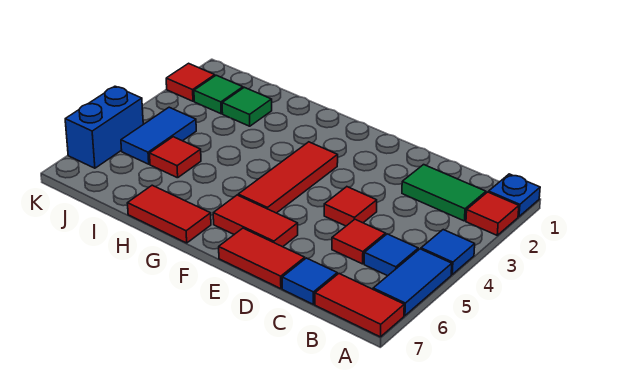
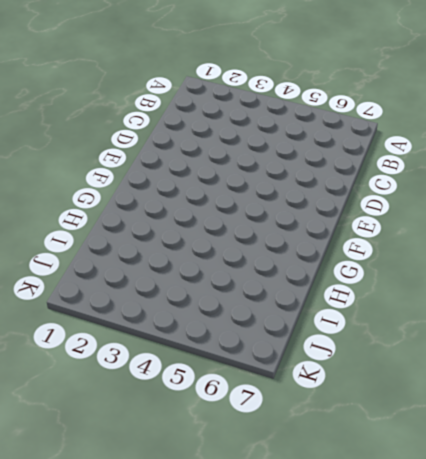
none -> blue 1x1 plate [489,174,540,217]
none -> red 1x1 tile [466,192,519,235]
none -> blue 1x1 tile [421,230,475,274]

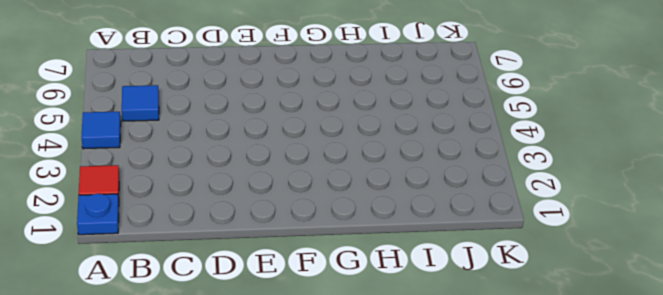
none -> blue 1x2 tile [373,249,452,316]
none -> red 1x2 tile [315,274,404,337]
none -> green 1x2 tile [402,165,486,221]

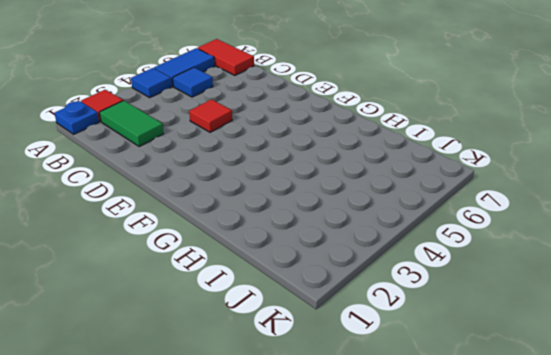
none -> red 1x1 tile [332,219,386,264]
none -> blue 1x1 tile [282,258,337,304]
none -> red 1x2 tile [219,228,305,289]

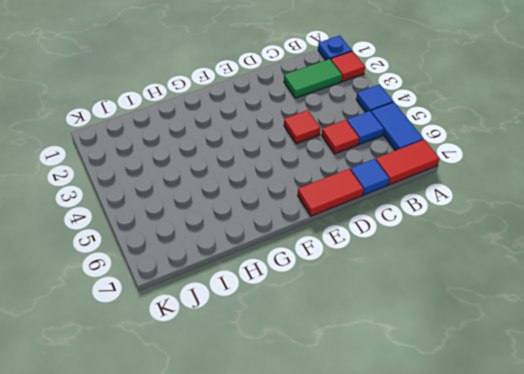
none -> red 1x2 tile [213,195,298,247]
none -> red 1x3 tile [238,142,338,213]
none -> red 1x2 tile [127,185,211,243]

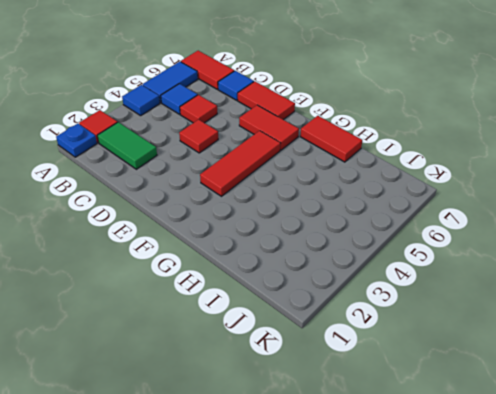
none -> green 1x1 tile [222,87,272,126]
none -> red 1x1 tile [149,137,201,178]
none -> green 1x1 tile [194,75,243,114]

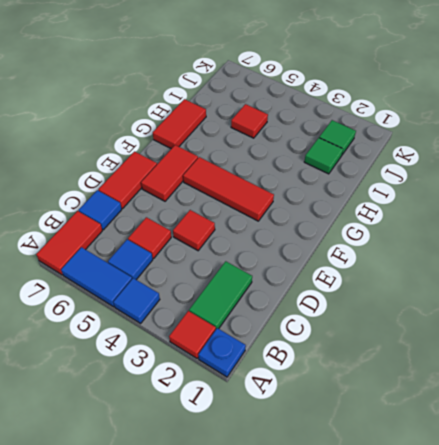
none -> blue 1x2 tile [121,107,196,164]
none -> red 1x1 tile [166,63,215,101]
none -> blue 1x2 brick [65,86,143,168]

